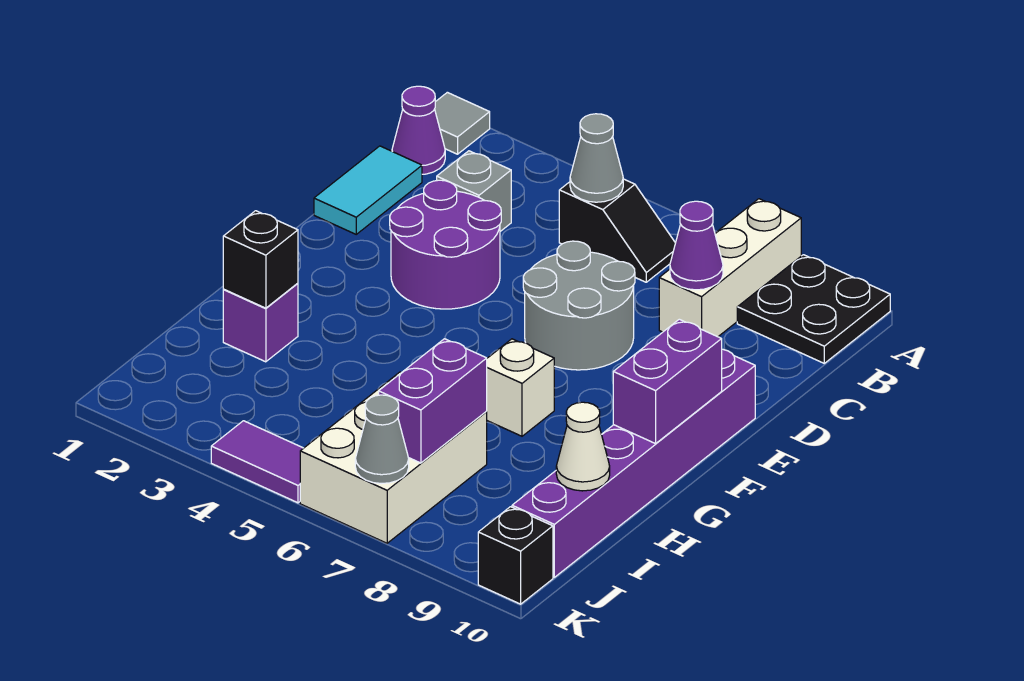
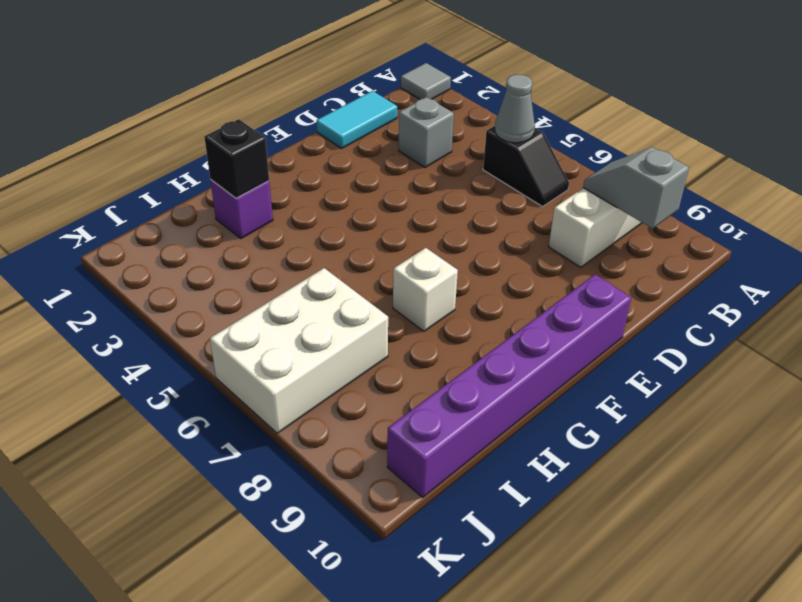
grey 1x2 slope [583,147,689,229] -> none
none -> black 2x2 plate [737,255,890,363]
none -> purple 1x1 cone [392,86,445,174]
none -> purple 2x2 round brick [390,180,501,309]

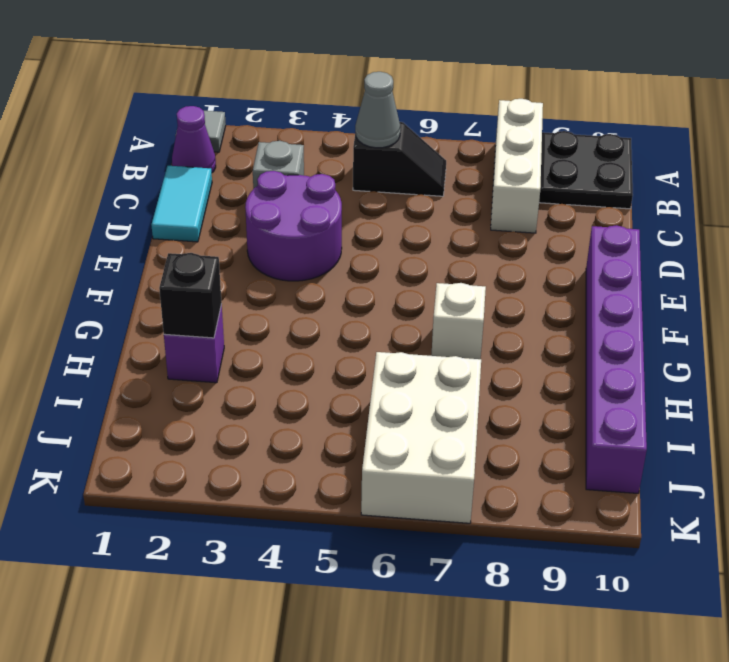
none -> grey 2x2 round brick [523,241,635,370]
none -> purple 1x2 tile [211,421,303,503]
none -> black 1x1 brick [478,507,553,604]

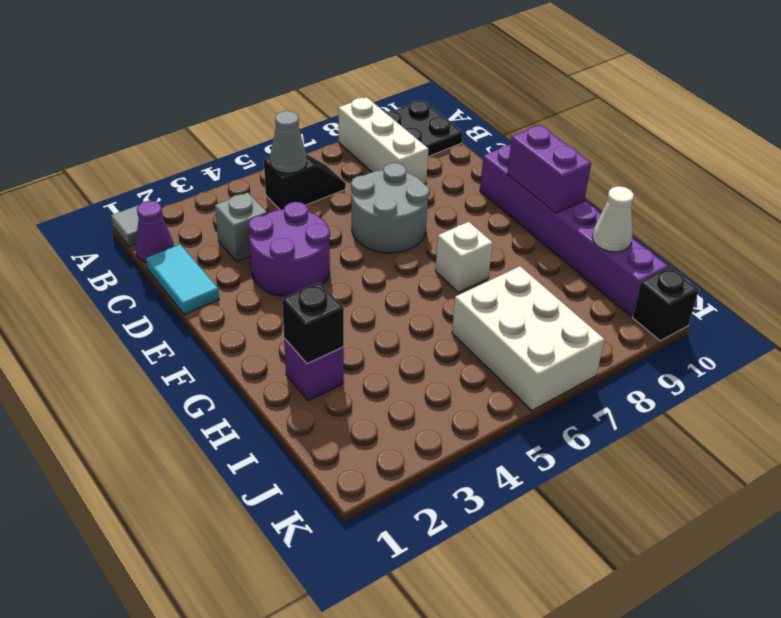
none -> purple 1x2 tile [211,421,303,503]
none -> purple 1x1 cone [670,201,723,290]
none -> purple 1x2 brick [379,339,487,463]

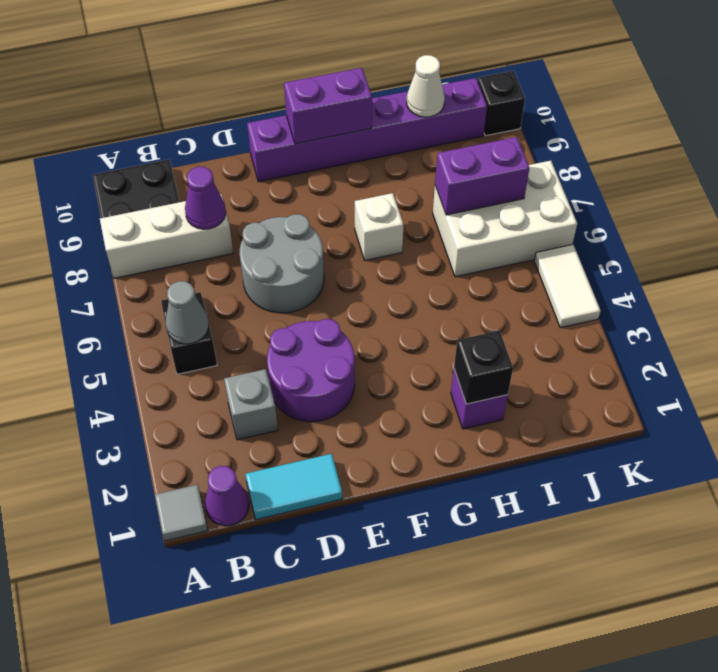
white 1x2 tile [534,245,601,328] -> purple 1x2 tile [211,421,303,503]
none -> grey 1x1 cone [355,395,409,484]

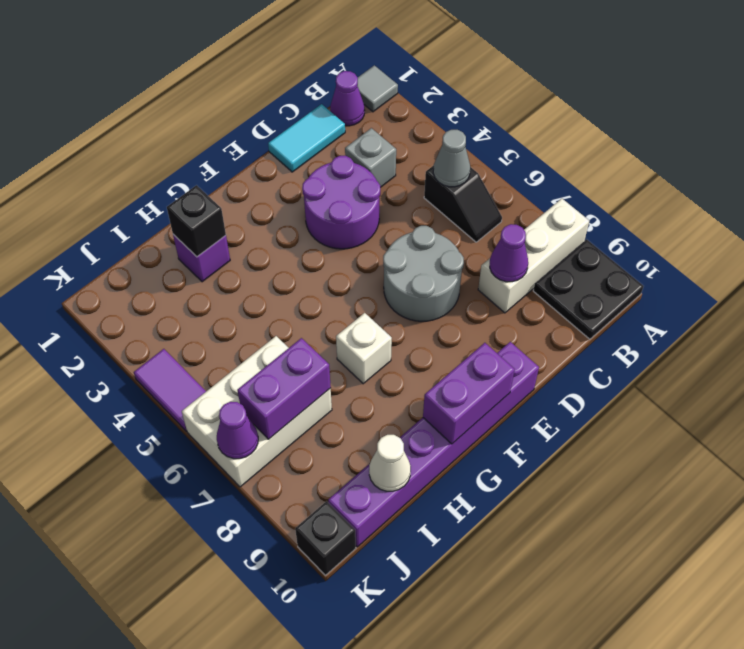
purple 1x1 cone [217,402,258,459] -> grey 1x1 cone [355,395,409,484]

